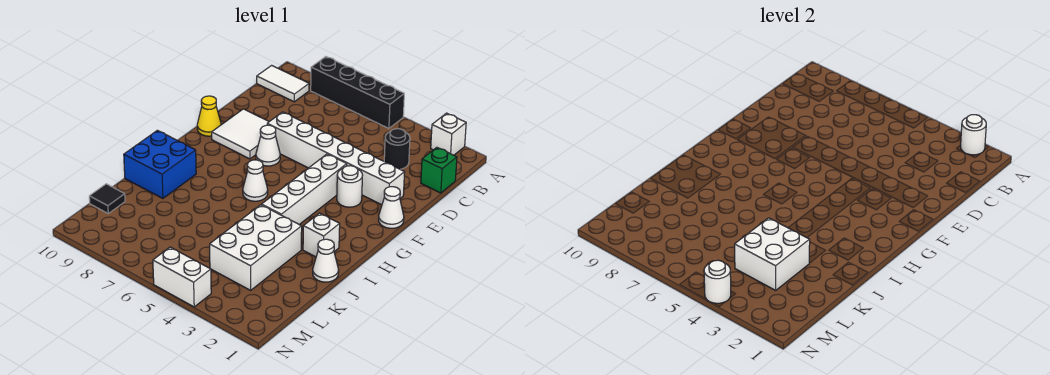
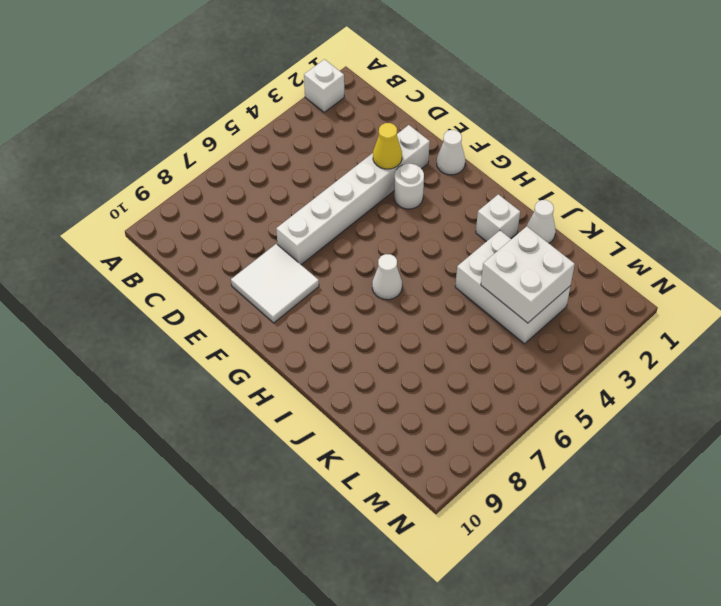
yellow 1x1 cone [373,123,402,169] -> yellow 1x1 cone moved to [197,96,221,136]
none -> black 1x4 brick [311,57,404,128]
none -> white 1x2 tile [257,65,309,102]
none -> green 1x1 brick [421,147,457,193]

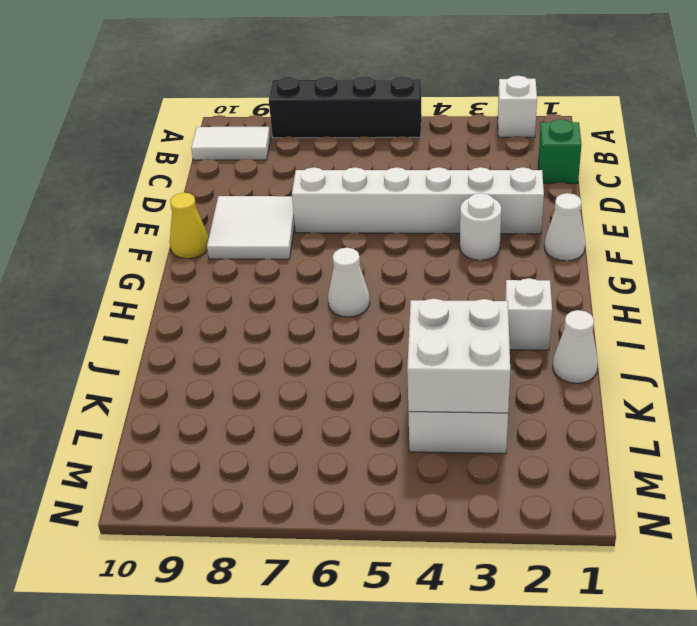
none -> black 1x1 round brick [384,129,410,169]
none -> white 1x4 brick [262,154,347,225]
none -> white 1x1 cone [256,125,280,166]

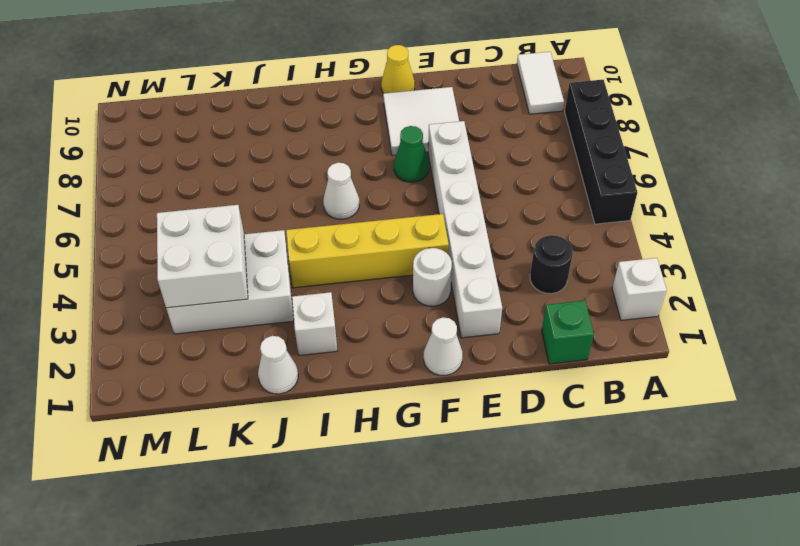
yellow 1x4 brick [286,214,449,288] -> white 1x4 brick [262,154,347,225]
green 1x1 cone [394,126,429,182] -> white 1x1 cone [256,125,280,166]
none -> blue 2x2 brick [124,130,196,198]
none -> black 1x1 tile [89,184,125,213]
none -> white 1x2 brick [153,247,211,307]

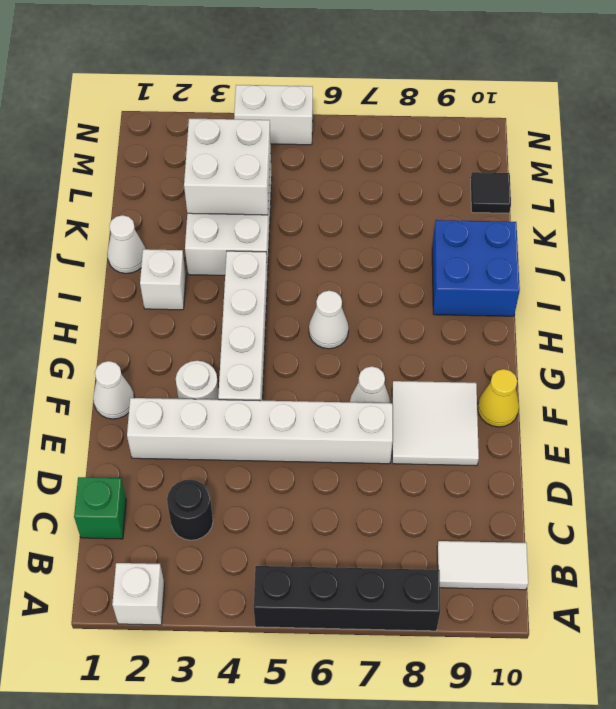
none -> white 1x1 round brick [961,115,986,155]
none -> white 1x1 round brick [704,260,731,303]

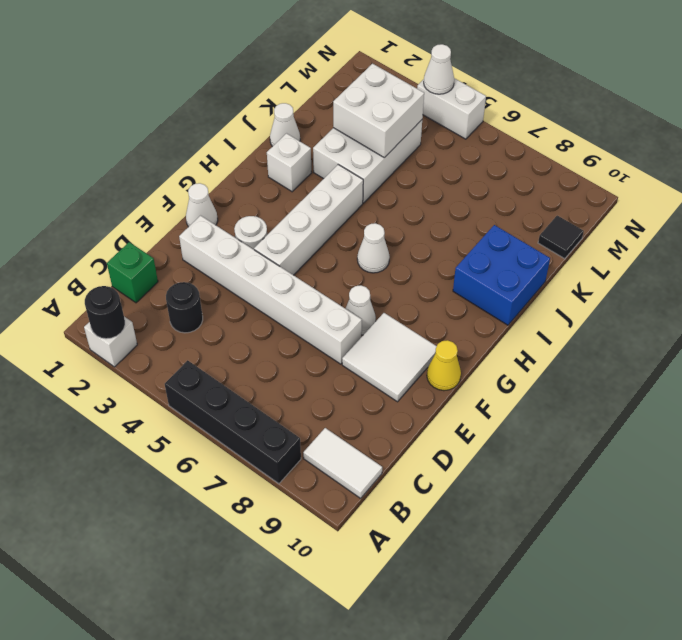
black 1x1 round brick [85,286,125,339] -> white 1x1 round brick [961,115,986,155]
white 1x1 cone [424,44,454,94] -> white 1x1 round brick [704,260,731,303]

